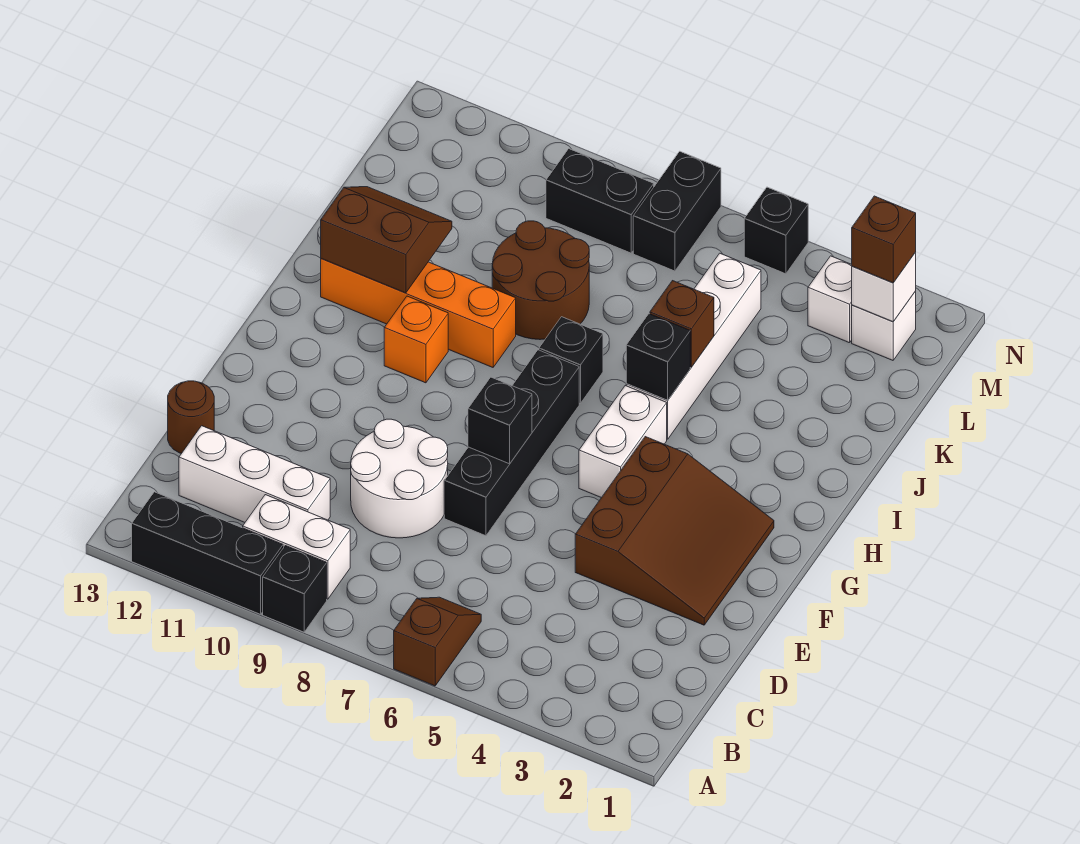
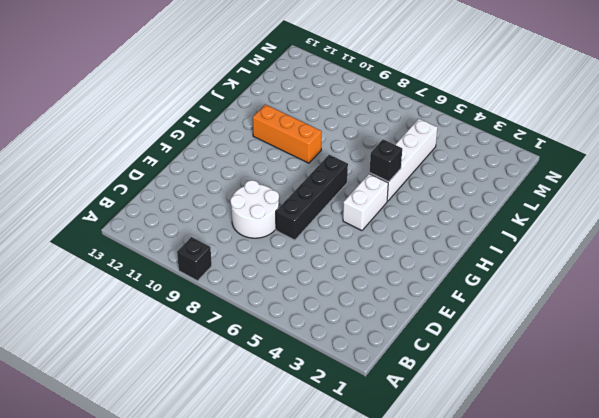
orange 1x3 brick [253,104,321,163] -> orange 1x4 brick [321,259,516,367]
none -> brown 1x2 slope [394,597,481,686]
none -> black 1x3 brick [132,492,283,614]
none -> white 1x2 brick [243,495,350,599]

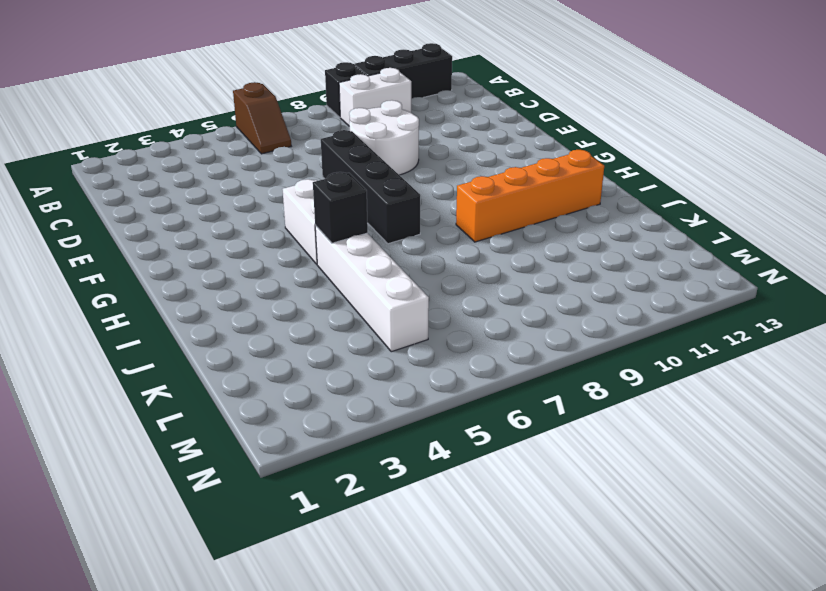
none -> white 1x3 brick [179,426,330,522]
none -> brown 1x1 round brick [168,381,214,453]
none -> brown 3x3 slope [575,437,774,625]

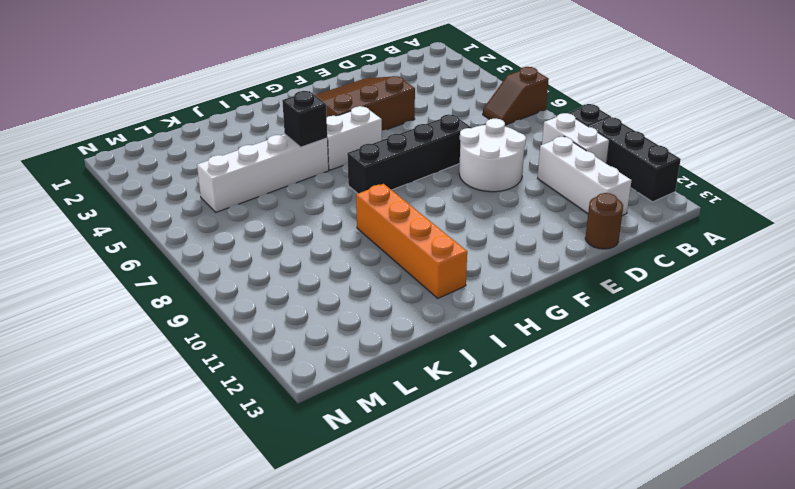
none -> orange 1x1 brick [384,296,448,383]
none -> black 1x1 brick [539,317,603,403]
none -> brown 2x2 round brick [492,221,589,340]

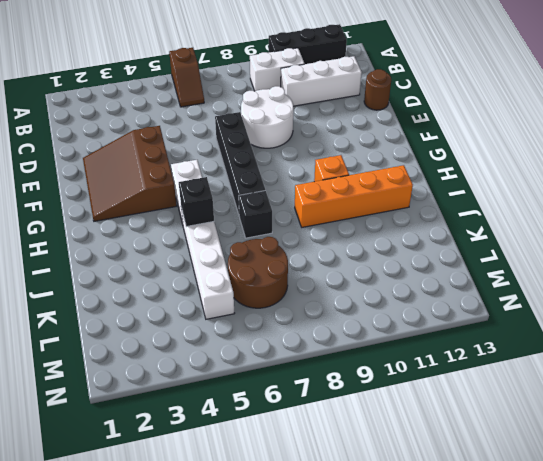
brown 2x2 round brick [228,237,288,308] -> brown 2x2 round brick moved to [492,221,589,340]
none -> black 1x1 brick [263,546,327,632]
none -> white 1x1 brick [852,291,916,360]
none -> white 1x1 brick [808,256,852,343]

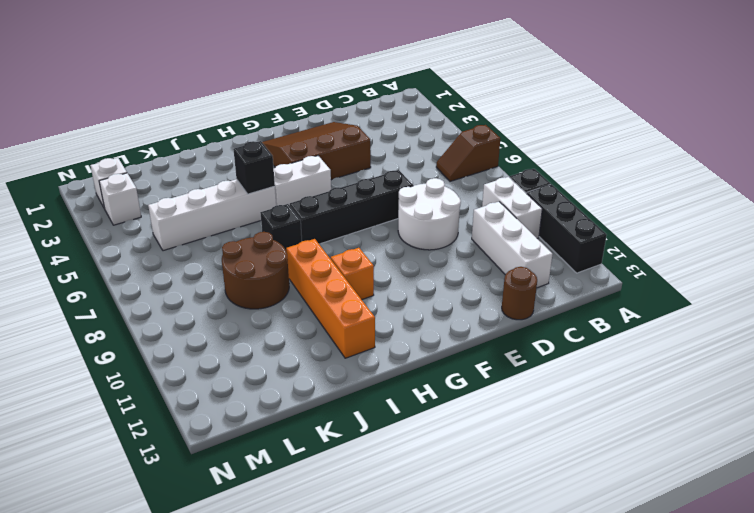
none -> black 1x2 brick [633,151,721,271]
none -> black 1x2 brick [546,149,654,253]
none -> black 1x1 brick [744,187,808,274]

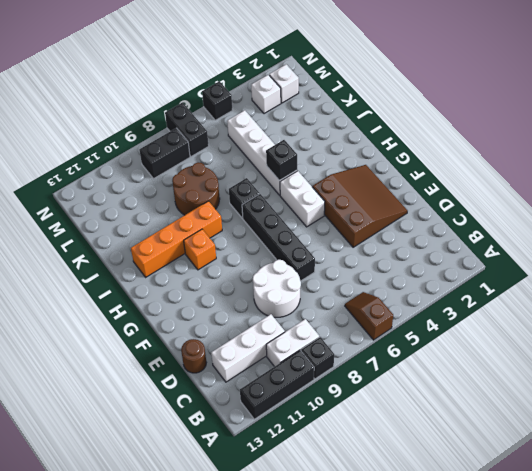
none -> black 1x1 brick [468,377,532,464]
none -> brown 2x2 slope [321,187,452,293]
none -> brown 1x1 brick [650,281,714,367]

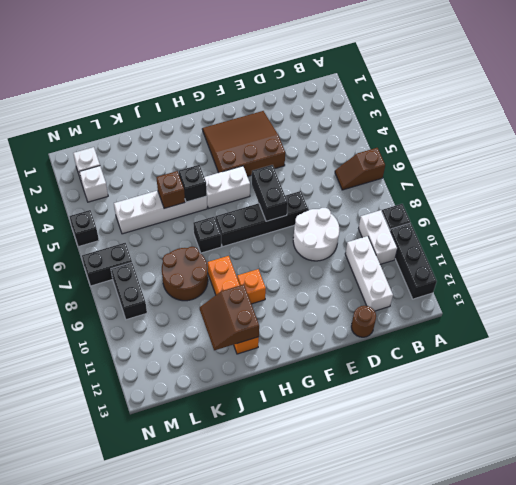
black 1x2 brick [252,165,288,221] -> black 1x1 brick [468,377,532,464]
none -> white 1x1 brick [852,252,916,322]
none -> brown 1x1 brick [852,196,916,283]

